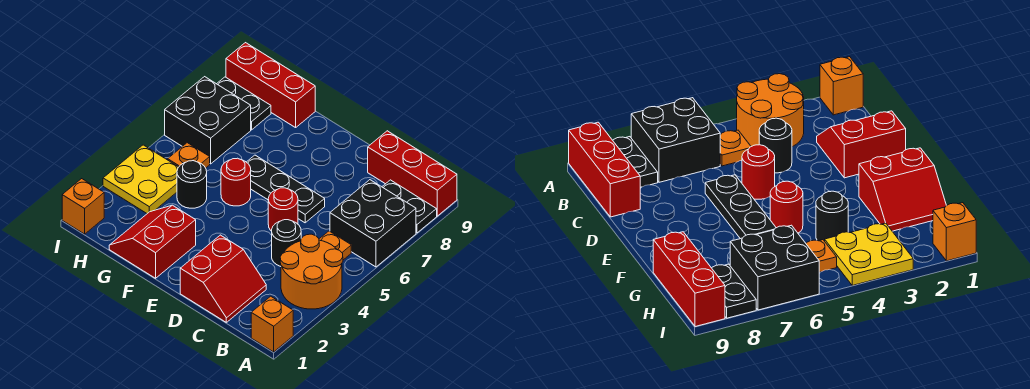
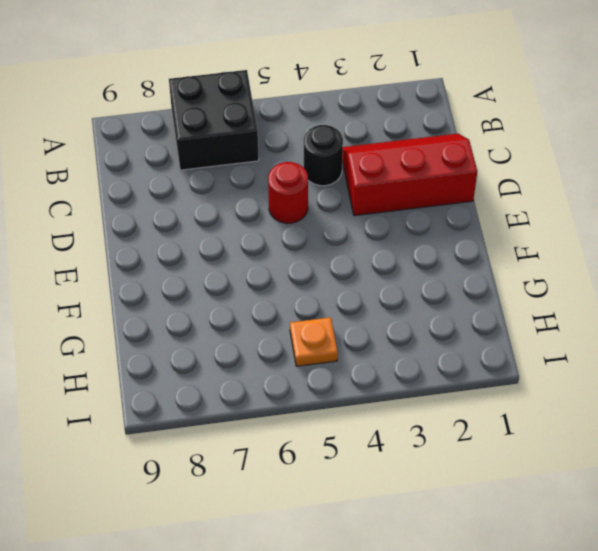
red 2x3 slope [342,134,477,216] -> red 2x2 slope [180,235,266,322]
none -> orange 1x1 brick [251,296,293,352]
none -> orange 2x2 round brick [280,234,343,309]
none -> black 1x2 plate [382,180,437,233]

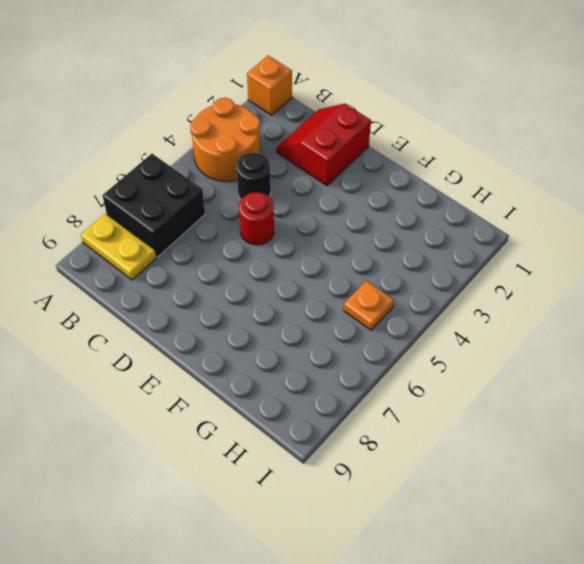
yellow 1x2 plate [81,214,156,280] -> black 1x2 plate [382,180,437,233]
none -> red 1x3 brick [368,131,457,216]
none -> orange 1x1 plate [319,231,351,260]
none -> black 1x3 plate [247,155,325,223]

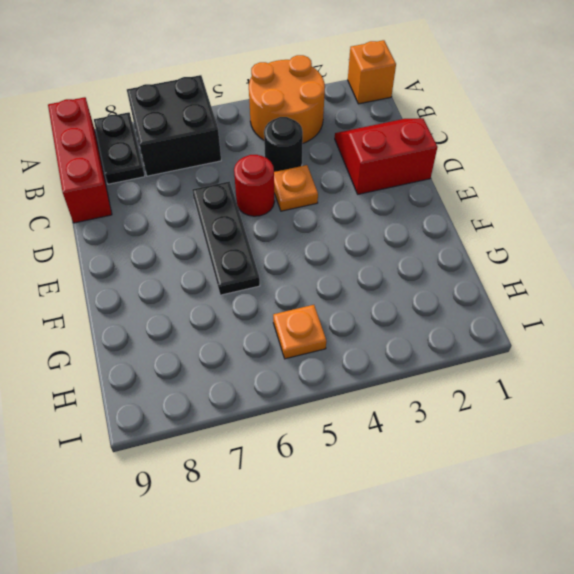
orange 1x1 plate [274,165,318,211] -> orange 1x1 plate moved to [319,231,351,260]
none -> red 2x2 slope [109,205,196,278]
none -> red 1x1 round brick [221,158,251,206]
none -> black 1x1 round brick [177,161,207,208]

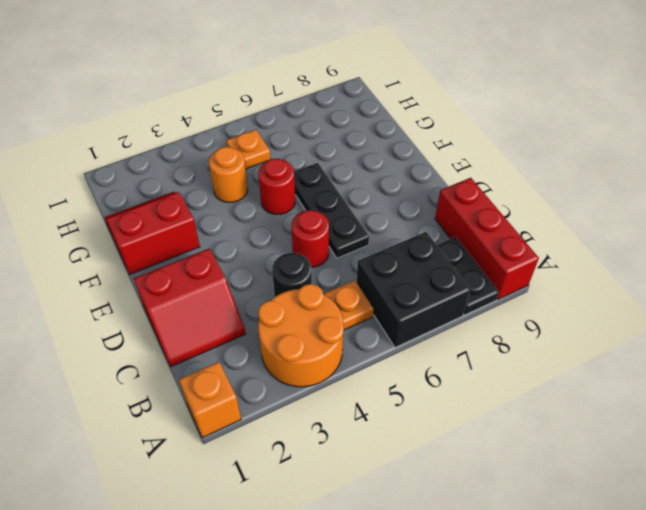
orange 1x1 round brick [209,147,248,202] -> black 1x1 round brick [177,161,207,208]
none -> red 1x3 brick [226,43,315,128]
none -> yellow 2x2 plate [103,145,178,213]
none -> black 2x2 brick [165,77,251,164]

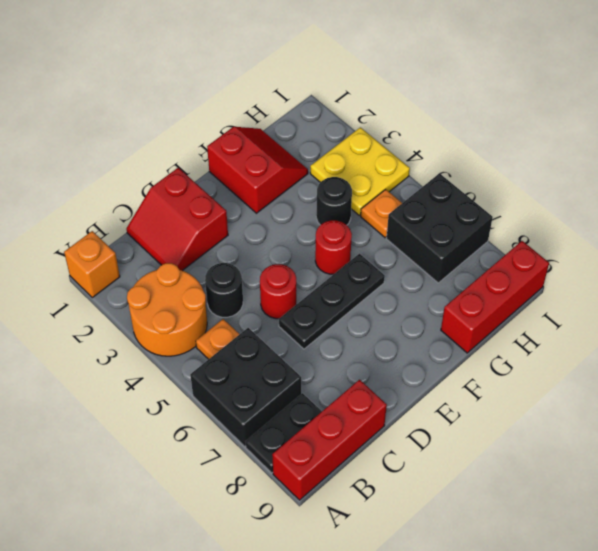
none -> black 1x2 plate [217,77,271,130]
none -> orange 1x1 brick [62,179,104,234]

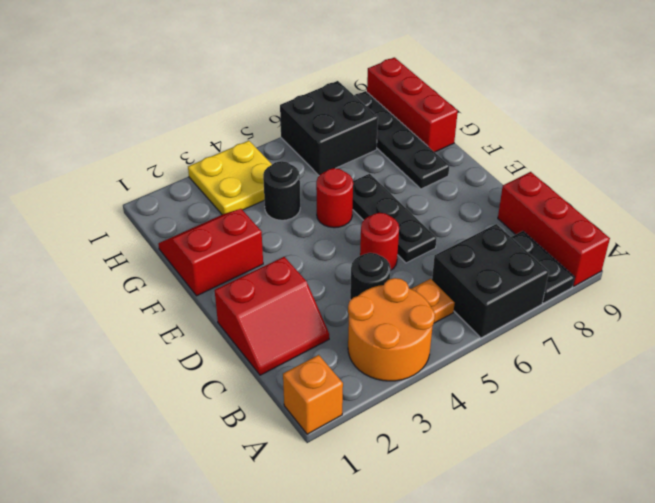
black 1x4 plate [354,91,449,189] -> black 1x2 plate [217,77,271,130]
none -> orange 1x1 plate [168,143,210,168]
none -> orange 1x1 brick [62,179,104,234]

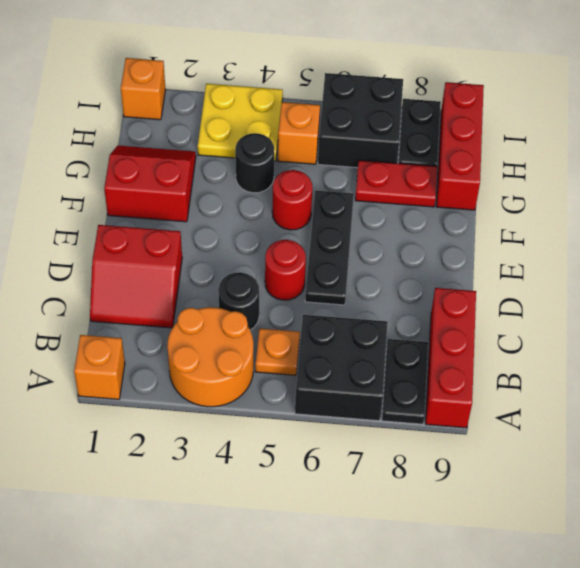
red 1x2 plate [355,160,437,207] -> none
orange 1x1 brick [278,102,320,164] -> orange 1x1 plate [168,143,210,168]

